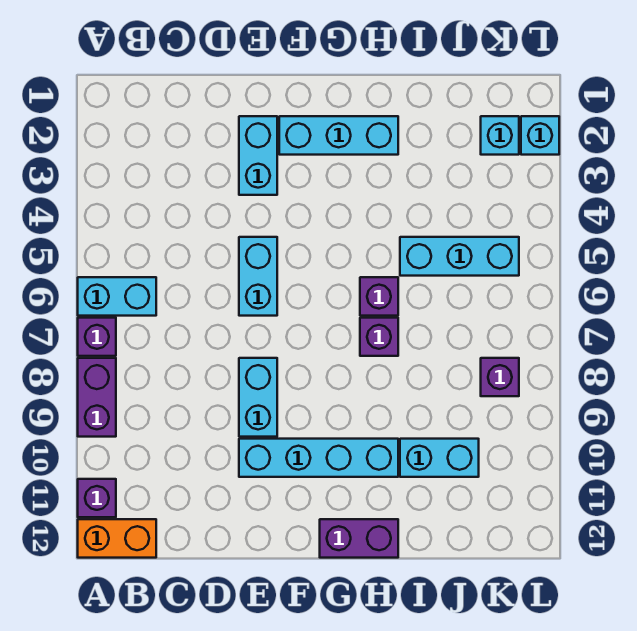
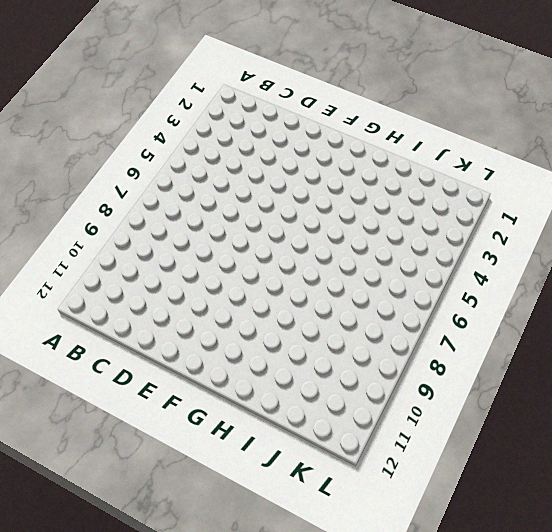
none -> cyan 1x2 brick [78,277,156,316]
none -> purple 1x1 brick [78,318,116,356]
none -> purple 1x2 brick [78,358,116,437]

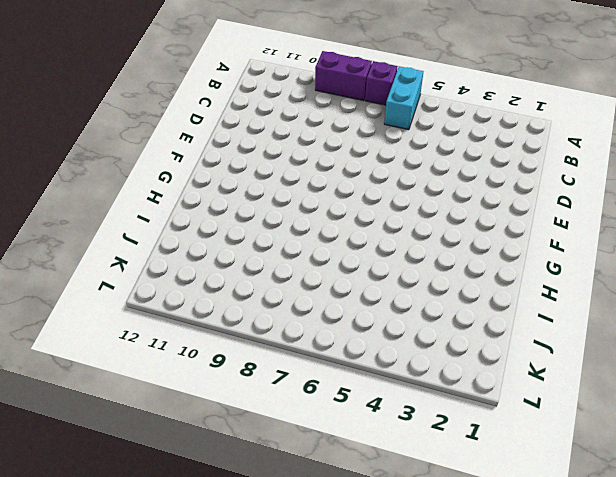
none -> purple 1x1 brick [78,479,116,517]
none -> orange 1x2 brick [78,519,156,558]
none -> cyan 1x2 brick [239,116,277,195]

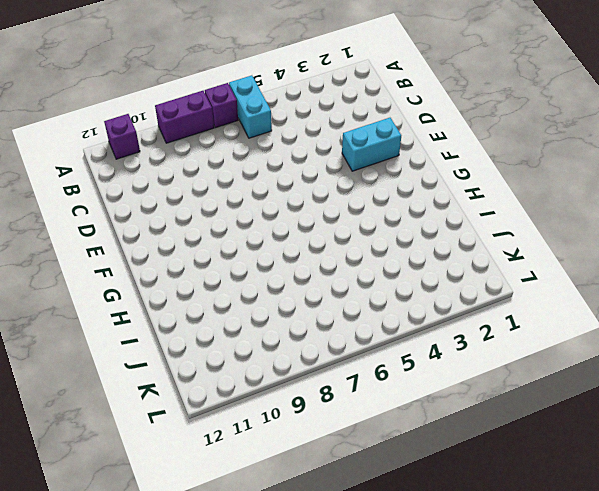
none -> orange 1x2 brick [78,519,156,558]
none -> cyan 1x2 brick [239,237,277,316]
none -> cyan 1x2 brick [239,358,277,437]

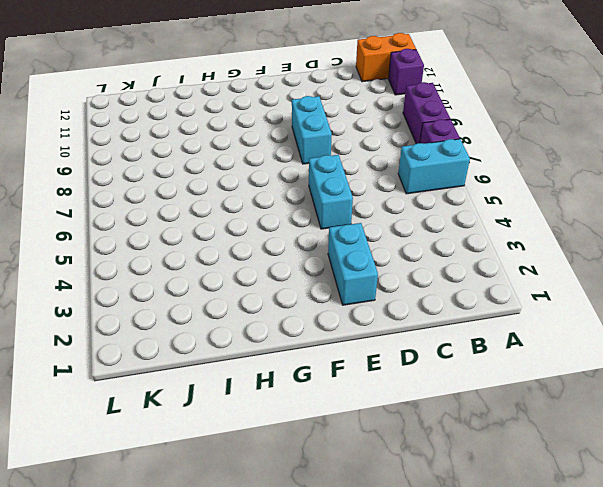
none -> cyan 1x4 brick [239,439,398,477]
none -> cyan 1x3 brick [279,116,398,155]
none -> purple 1x2 brick [320,519,398,558]

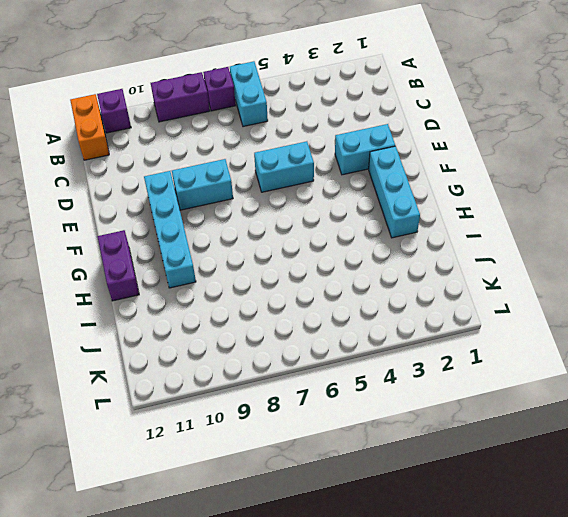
none -> purple 1x1 brick [360,277,398,316]
none -> purple 1x1 brick [360,318,398,356]
none -> cyan 1x3 brick [400,237,519,276]

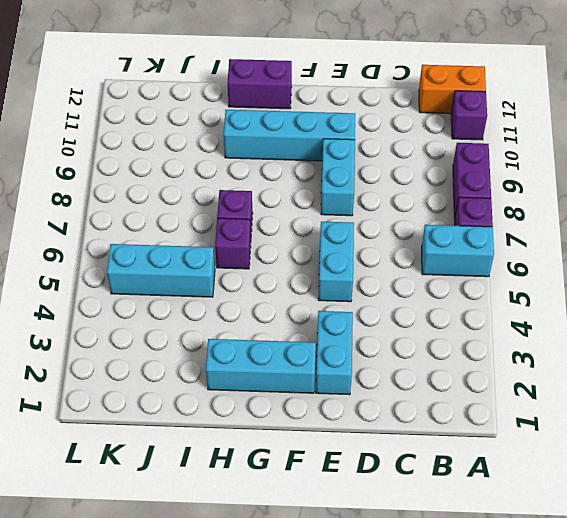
none -> cyan 1x2 brick [400,439,479,477]
none -> cyan 1x1 brick [481,116,519,155]
none -> purple 1x1 brick [481,358,519,396]

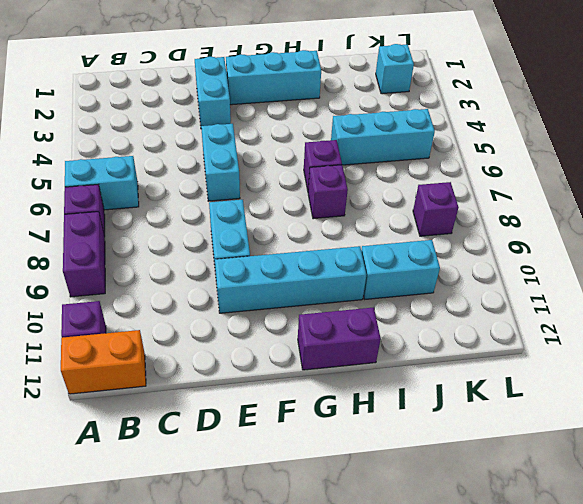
none -> cyan 1x1 brick [521,116,559,155]

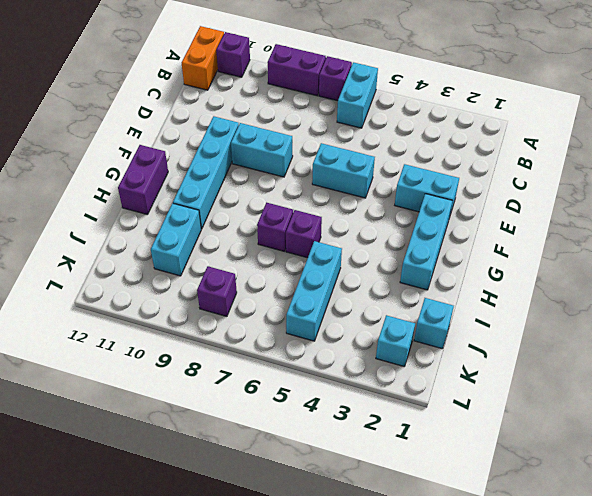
cyan 1x1 brick [414,298,454,349] -> cyan 1x1 brick moved to [521,116,559,155]

